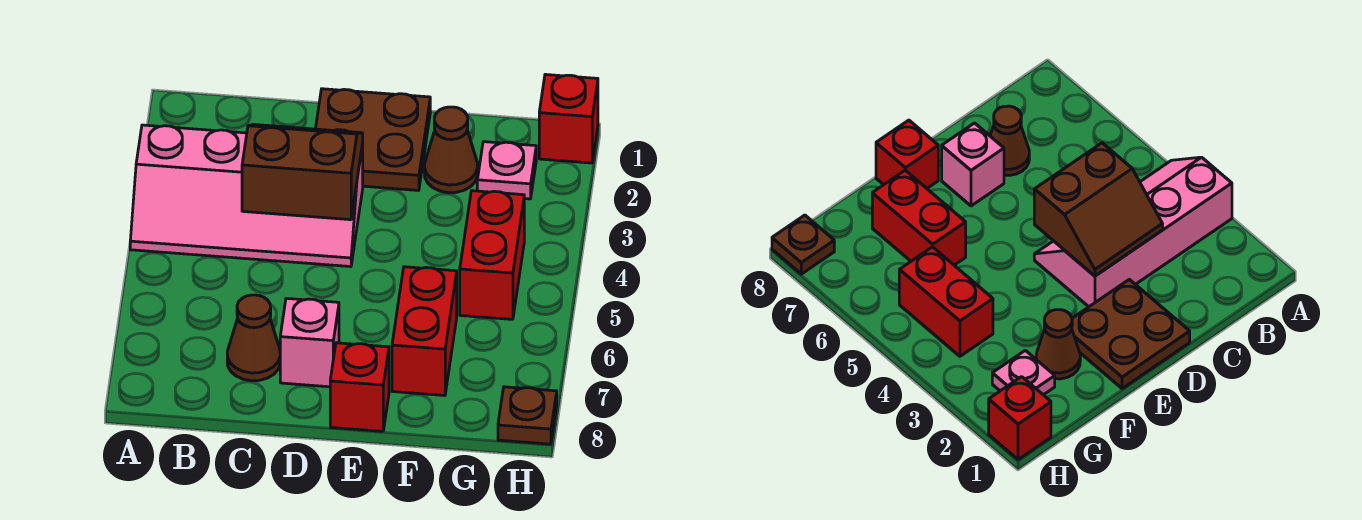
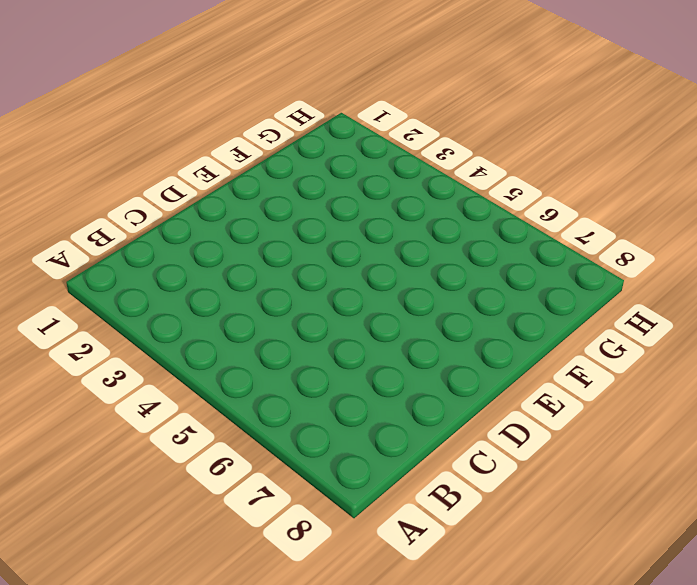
none -> pink 2x4 slope [130,125,363,267]
none -> brown 1x1 cone [227,295,280,381]
none -> brown 2x2 plate [316,89,430,190]

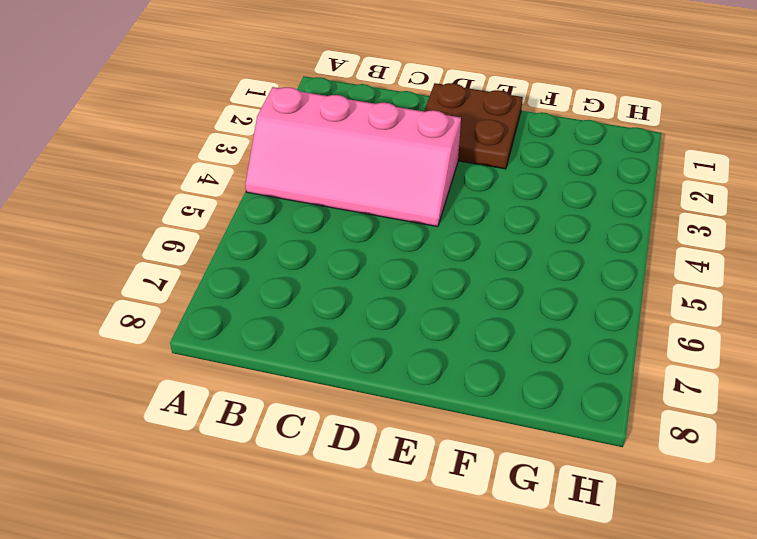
none -> brown 1x1 cone [227,295,280,381]
none -> pink 1x1 brick [280,298,339,387]
none -> red 1x1 brick [330,343,389,431]

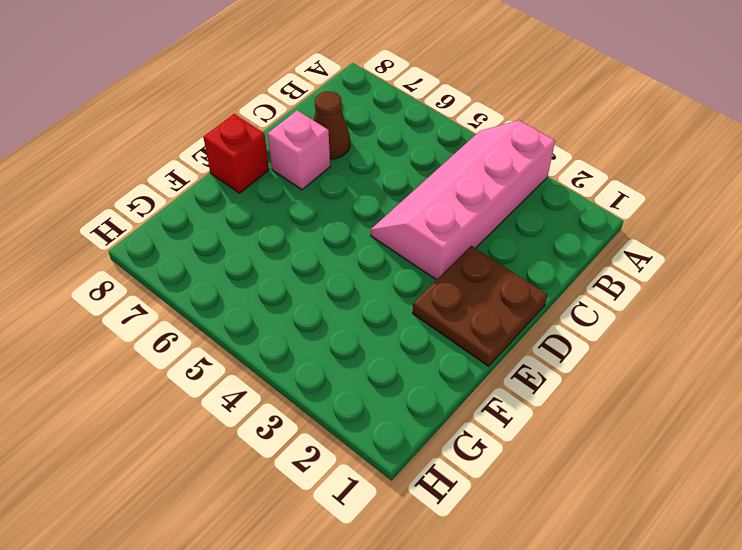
none -> brown 1x1 cone [424,107,478,193]
none -> red 1x2 brick [392,267,457,396]
none -> pink 1x1 plate [477,142,536,199]

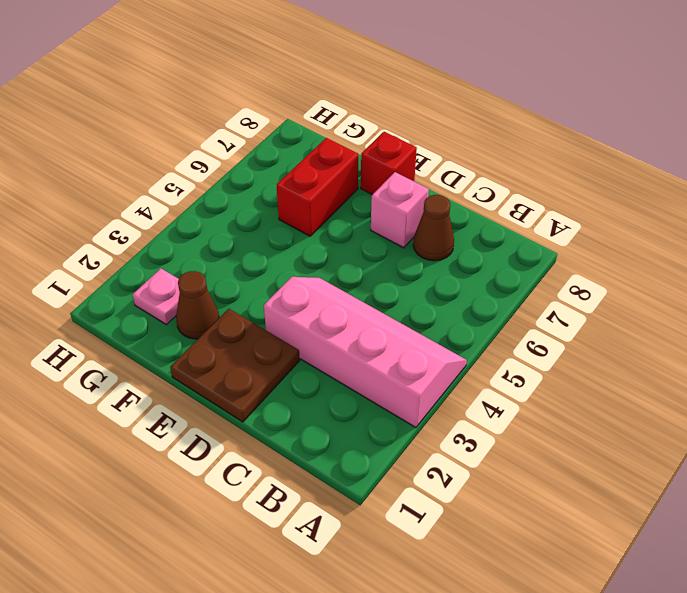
none -> red 1x2 brick [460,191,524,319]
none -> red 1x1 brick [539,74,598,163]
none -> brown 1x1 plate [498,387,557,444]

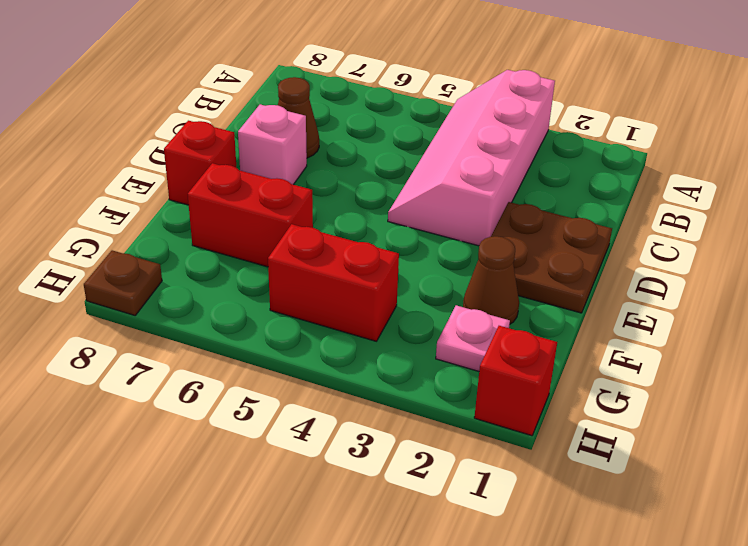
none -> brown 2x2 slope [242,124,363,220]

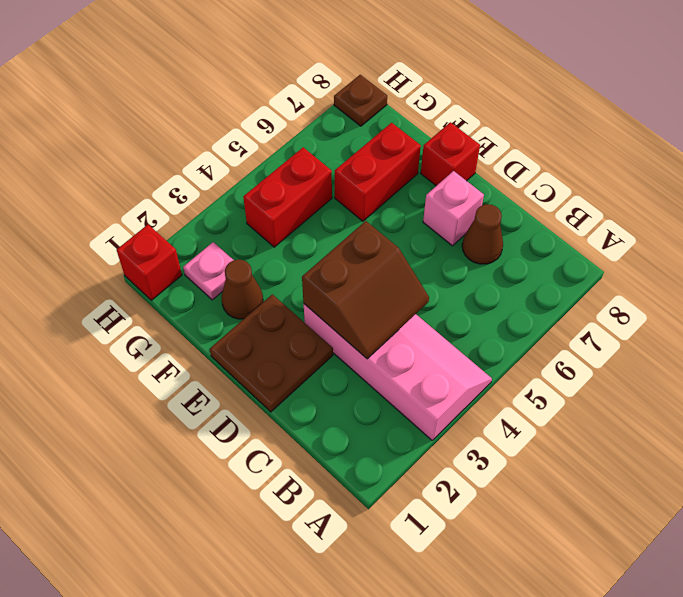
brown 2x2 slope [302,221,429,359] -> brown 2x2 slope turned to [242,124,363,220]

